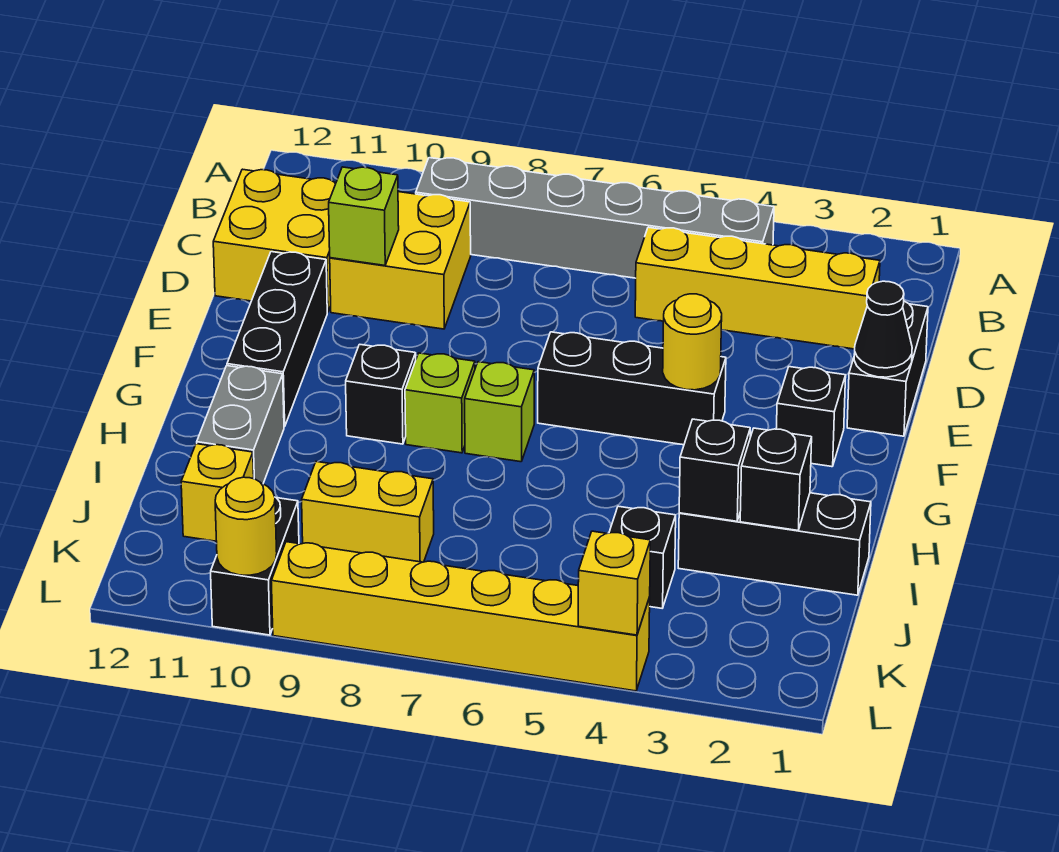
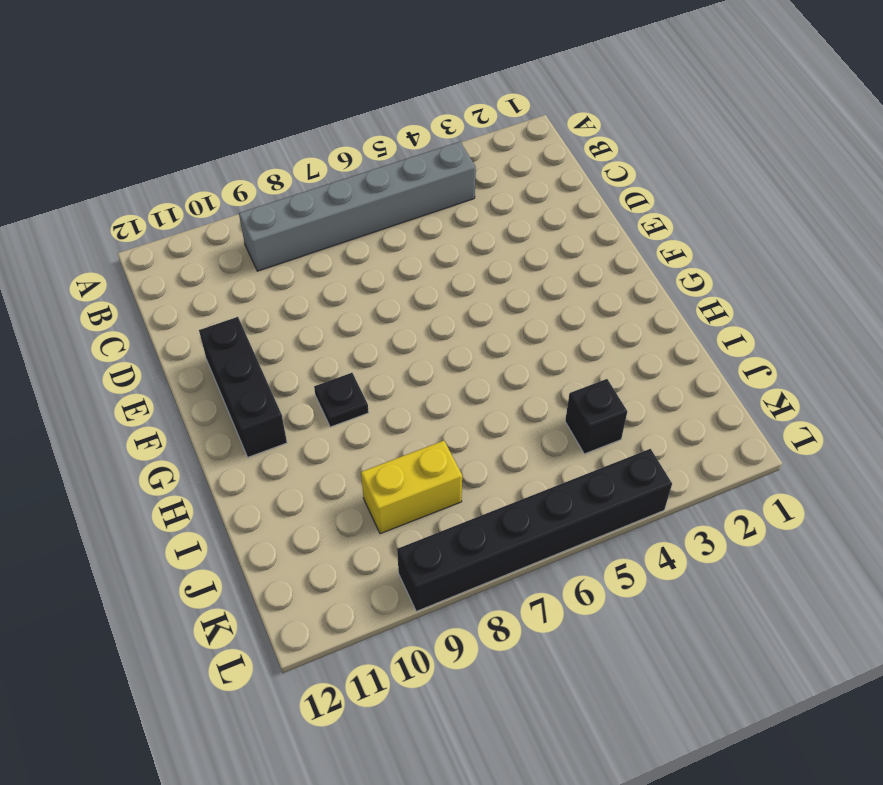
black 1x1 plate [314,373,369,427] -> black 1x1 brick [346,344,416,444]
black 1x6 brick [397,449,672,611] -> yellow 1x6 brick [271,542,650,691]
none -> yellow 1x4 brick [635,227,880,349]
none -> yellow 2x2 brick [330,192,471,329]
none -> yellow 2x2 brick [213,169,336,312]

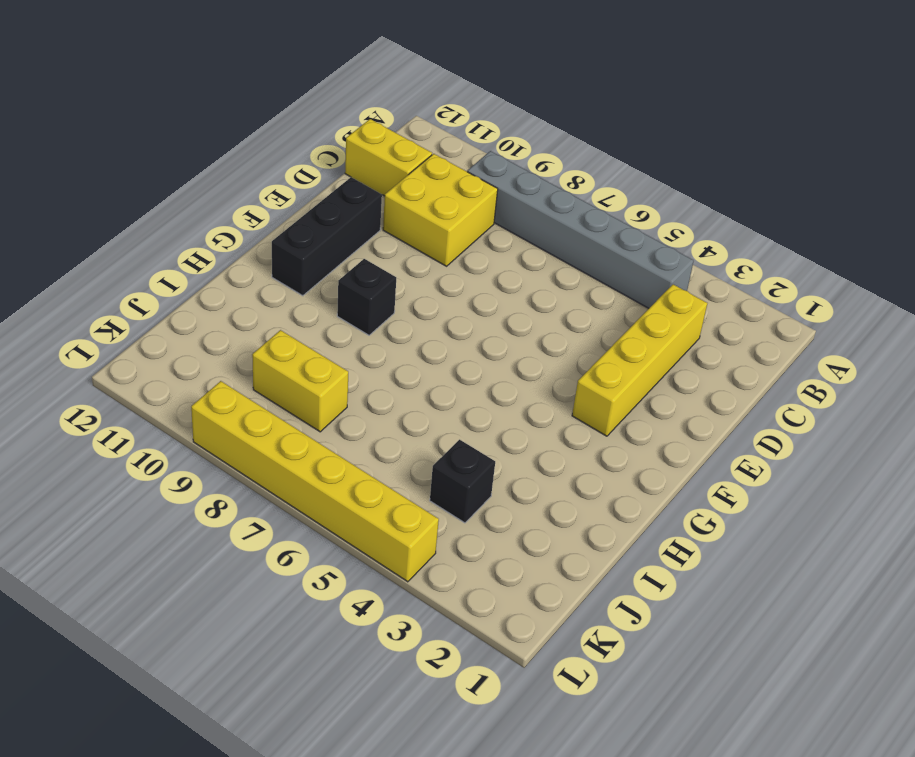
yellow 1x4 brick [572,284,707,436] -> yellow 1x4 brick turned to [635,227,880,349]
yellow 1x2 brick [345,119,432,196] -> yellow 2x2 brick [213,169,336,312]
none -> black 1x2 brick [847,301,928,436]
none -> black 1x1 brick [776,367,846,467]
none -> black 1x3 brick [538,332,726,445]

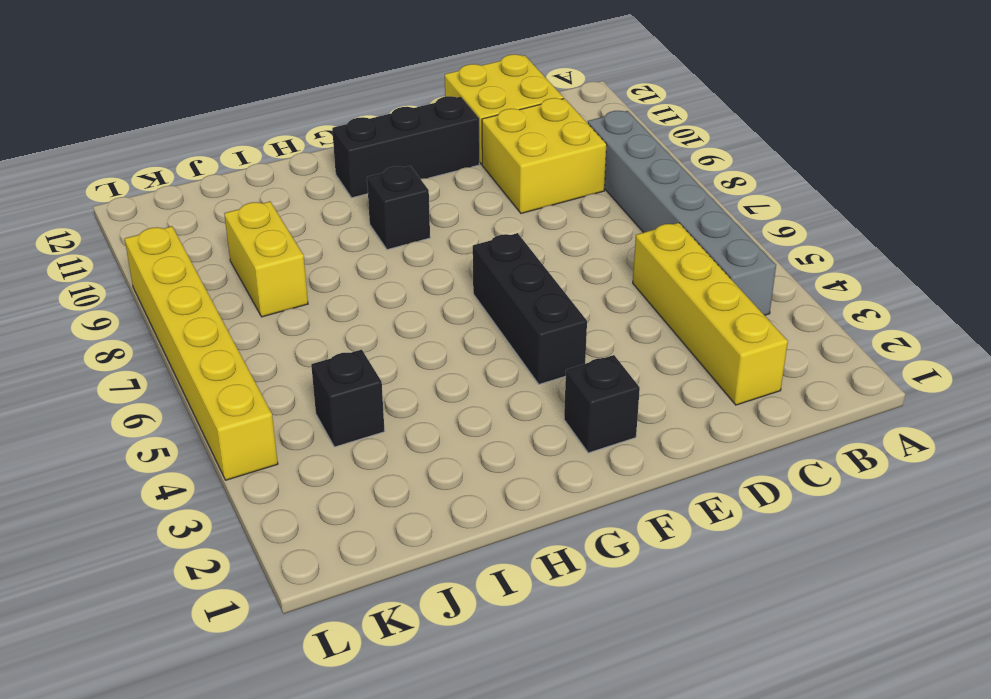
none -> black 1x2 brick [847,301,928,436]
none -> lime 1x1 brick [465,362,534,462]
none -> lime 1x1 brick [405,353,475,453]

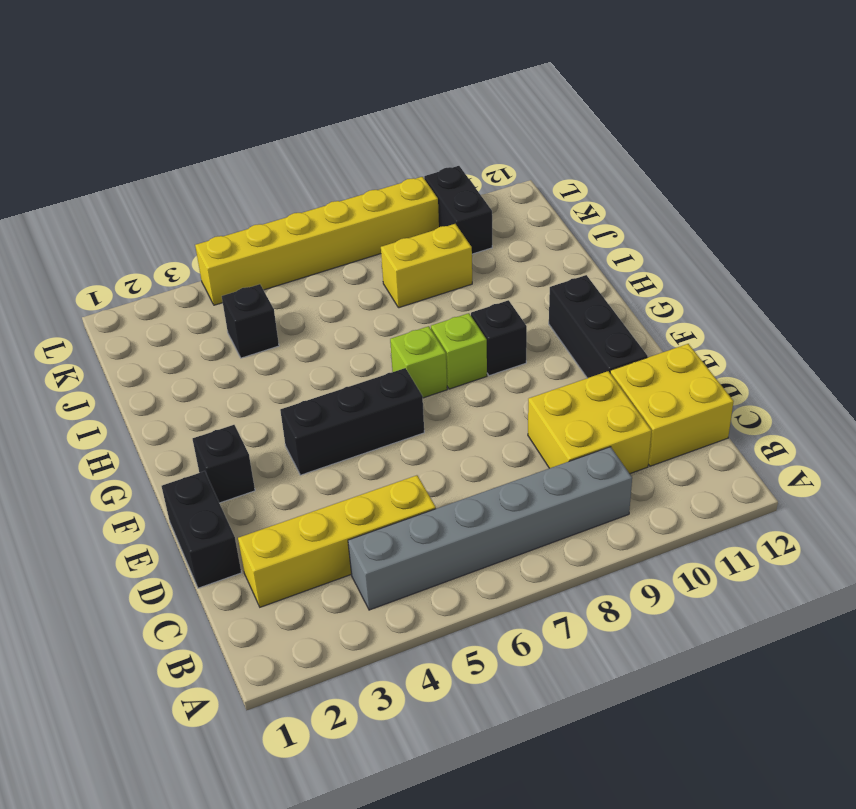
none -> grey 1x2 brick [197,366,284,484]
none -> black 1x3 brick [678,493,871,595]
none -> yellow 1x1 brick [181,444,254,541]

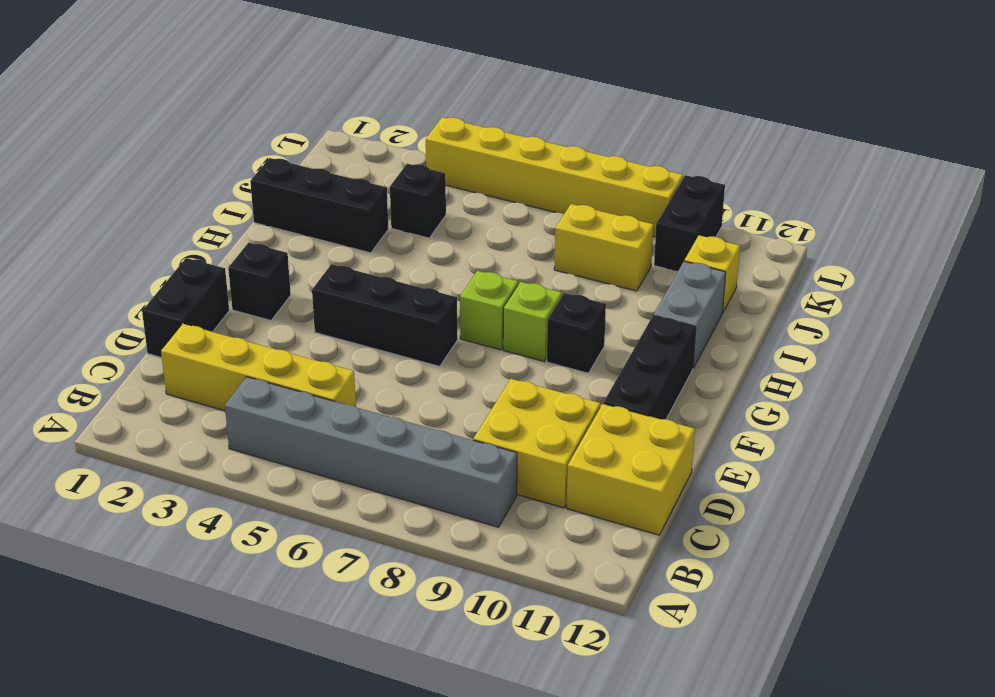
none -> lime 1x1 brick [329,167,399,266]
none -> black 1x1 cone [854,281,912,377]
none -> yellow 1x1 round brick [663,294,722,390]

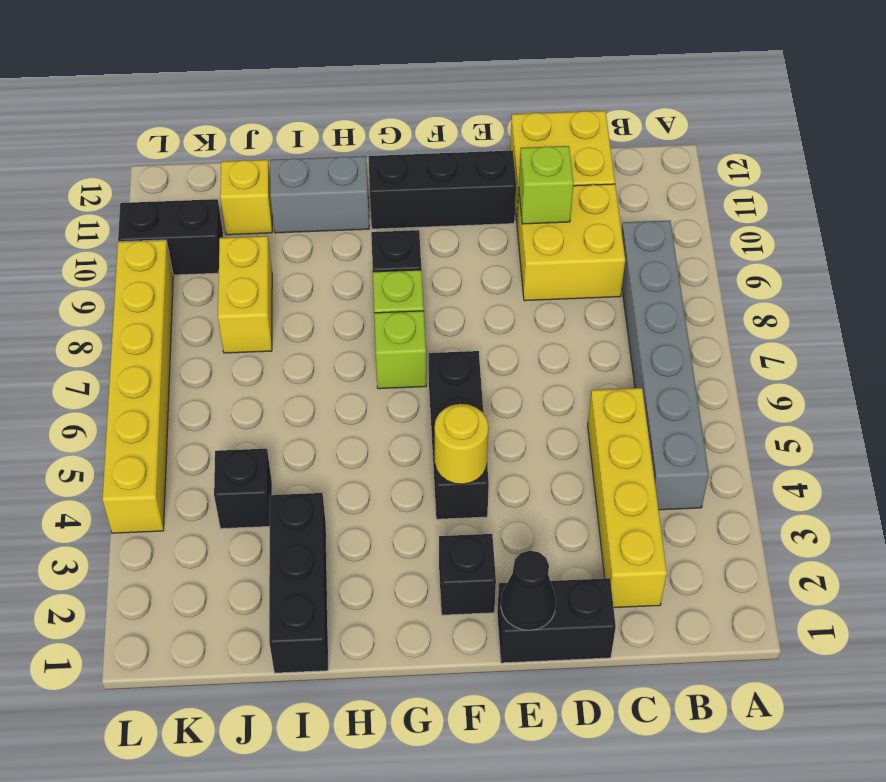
none -> black 1x1 brick [740,428,812,530]
none -> black 1x1 brick [679,419,750,521]
none -> yellow 1x1 brick [578,531,650,635]

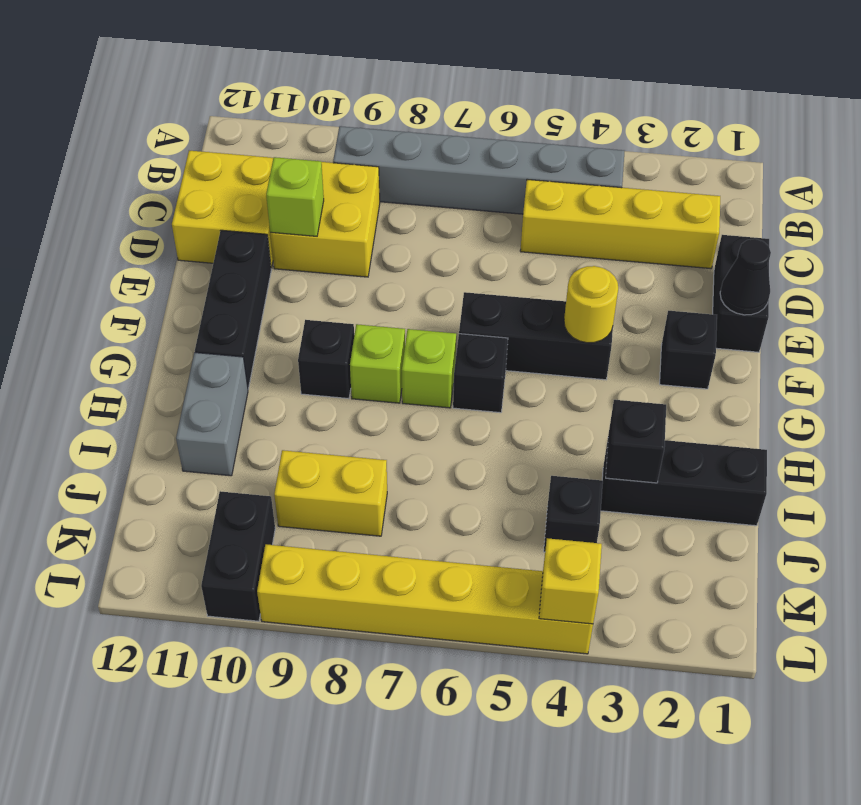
black 1x1 brick [453,334,508,413] -> black 1x1 brick moved to [740,428,812,530]
none -> yellow 1x1 brick [181,444,254,541]
none -> yellow 1x1 round brick [215,477,277,575]

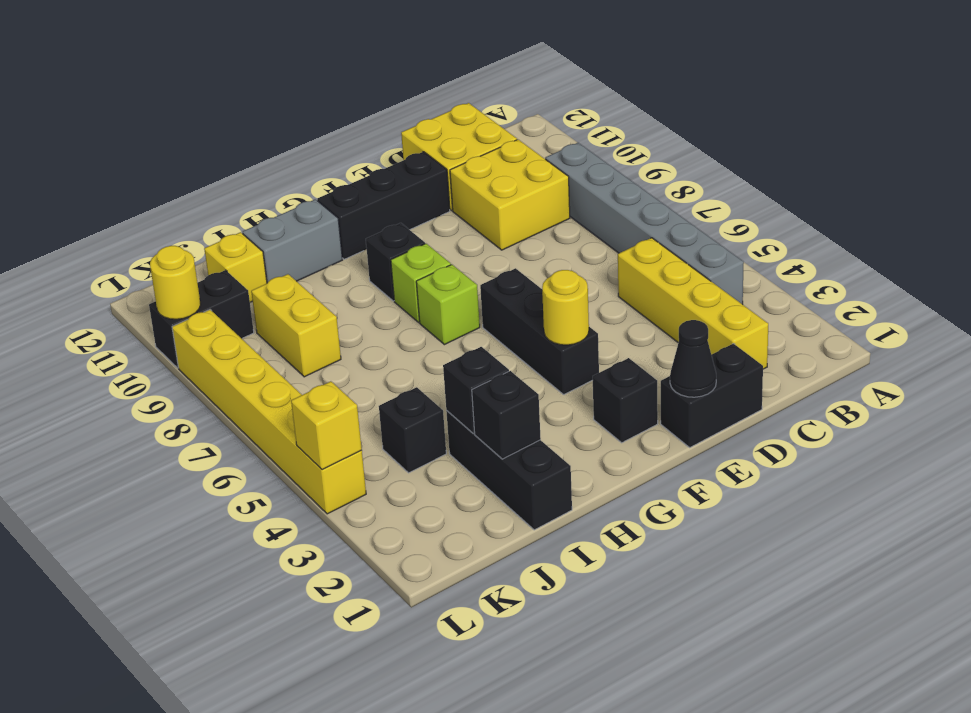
none -> lime 1x1 brick [329,167,399,266]

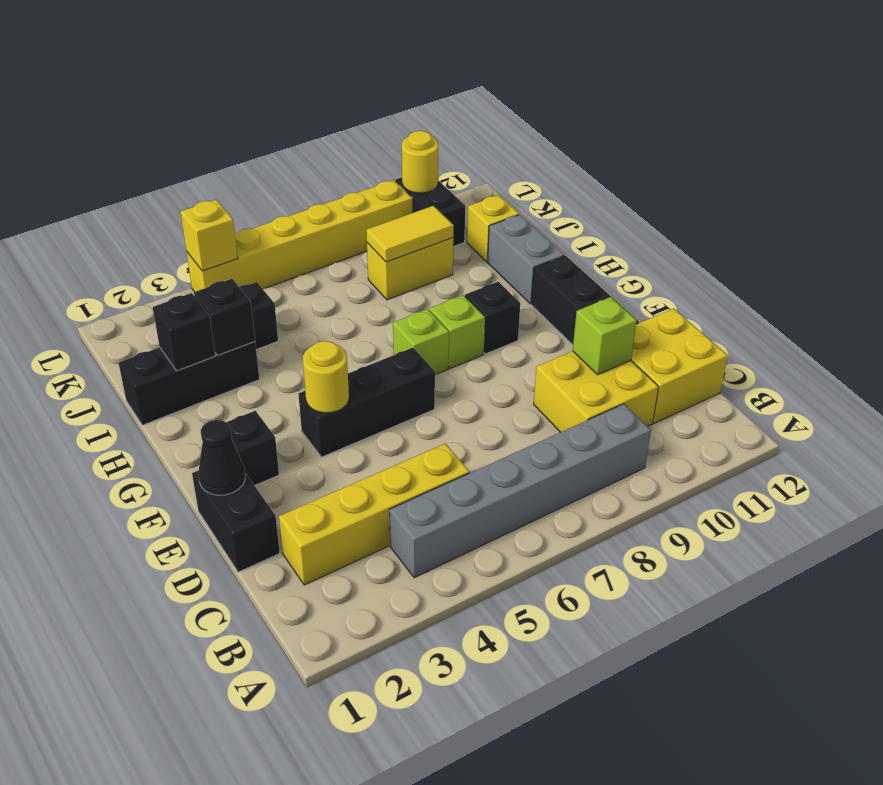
yellow 1x2 tile [366,206,454,262] -> none

